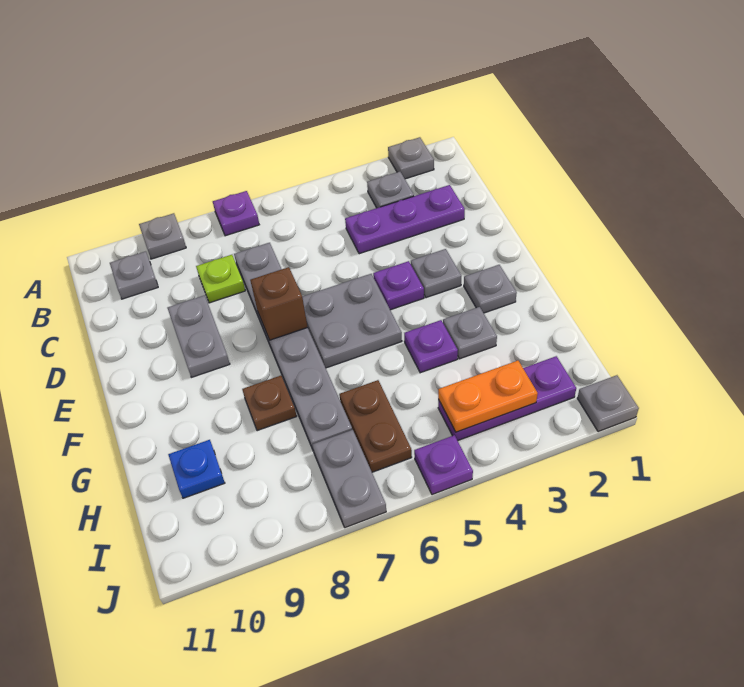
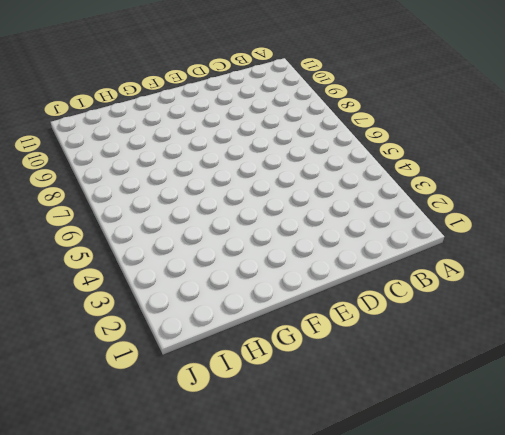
none -> grey 1x1 plate [388,137,434,179]
none -> purple 1x1 plate [213,191,259,236]
none -> grey 1x1 plate [139,213,186,259]

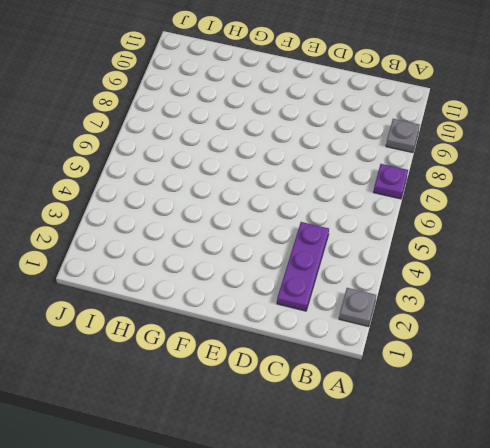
none -> grey 1x1 plate [367,172,414,208]
none -> grey 1x1 plate [110,251,158,299]
none -> grey 1x6 plate [234,243,352,450]

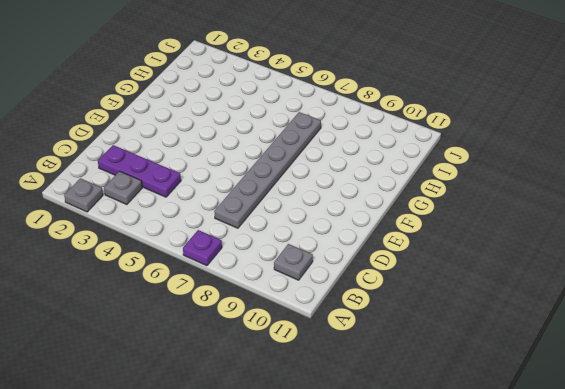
none -> grey 1x1 plate [139,213,186,259]
none -> lime 1x1 plate [196,255,245,303]
none -> grey 1x2 plate [168,295,230,377]

